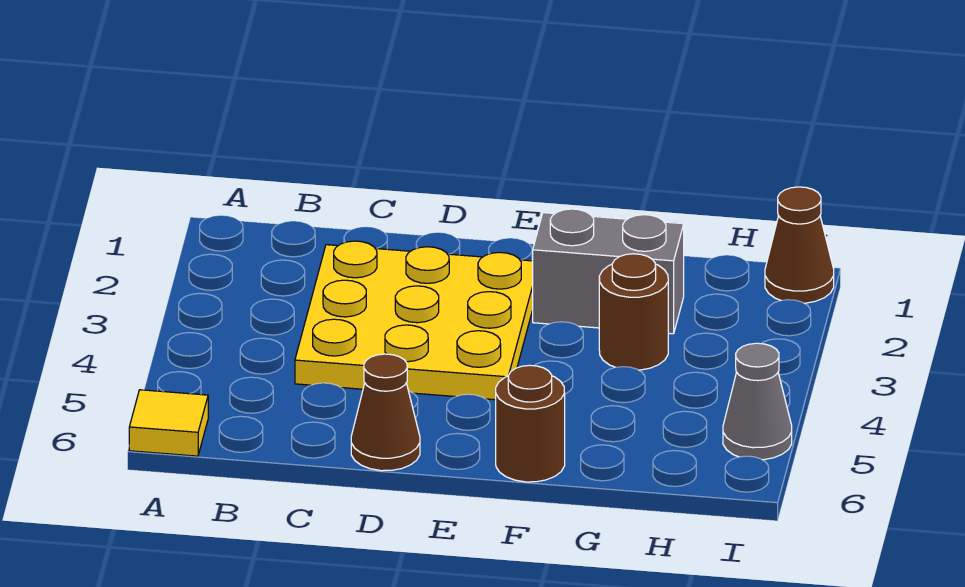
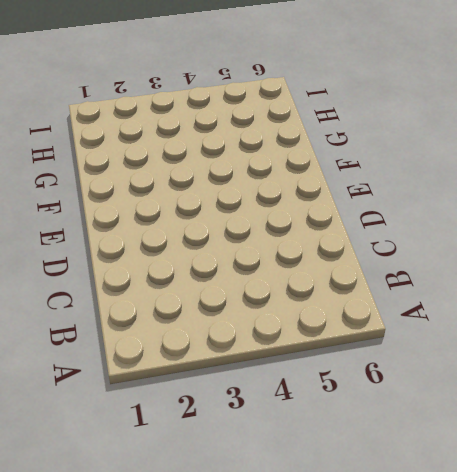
none -> yellow 1x1 tile [129,390,208,456]
none -> yellow 3x3 plate [295,241,533,400]

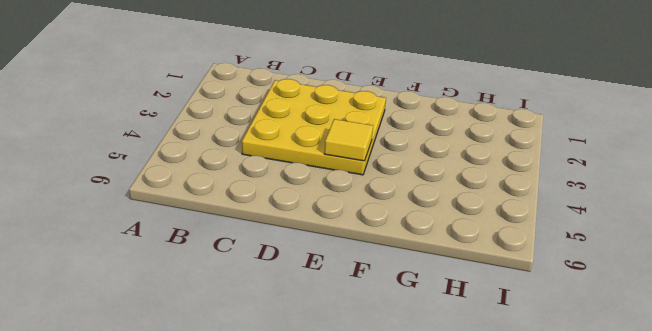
yellow 1x1 tile [324,119,373,161] -> yellow 1x1 tile moved to [129,390,208,456]
none -> brown 1x1 cone [351,354,420,471]
none -> grey 1x2 brick [533,209,684,334]

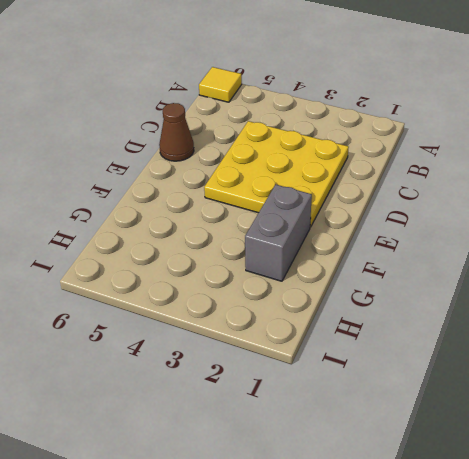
none -> brown 1x1 round brick [496,365,565,482]
none -> brown 1x1 round brick [599,254,668,370]

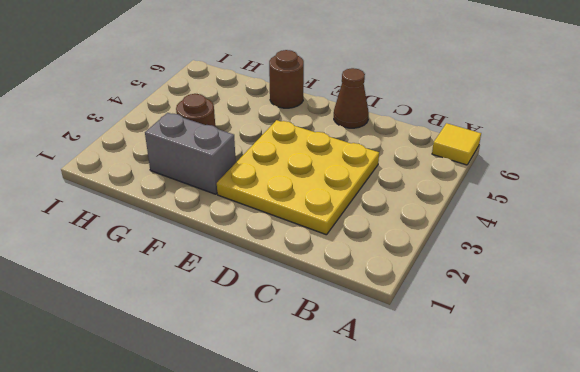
none -> brown 1x1 cone [765,187,834,303]
none -> grey 1x1 cone [723,343,792,460]

